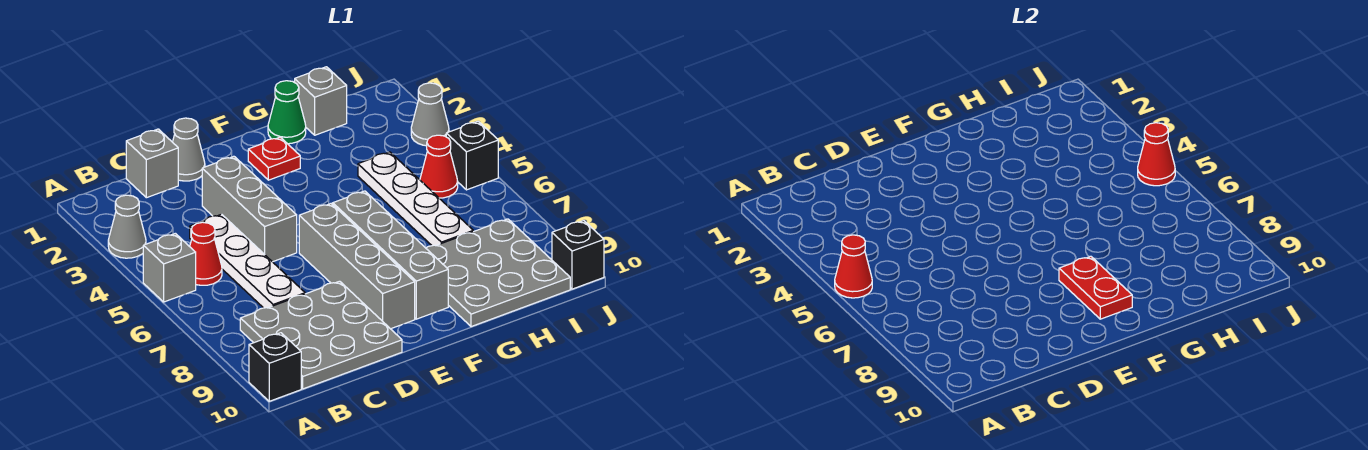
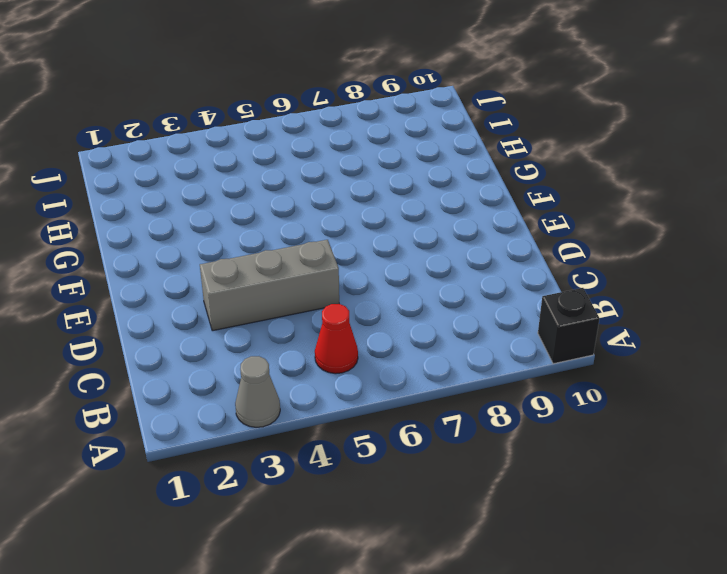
none -> grey 1x1 brick [143,233,196,302]
none -> grey 3x3 plate [240,281,402,389]
none -> grey 1x1 brick [126,129,178,198]

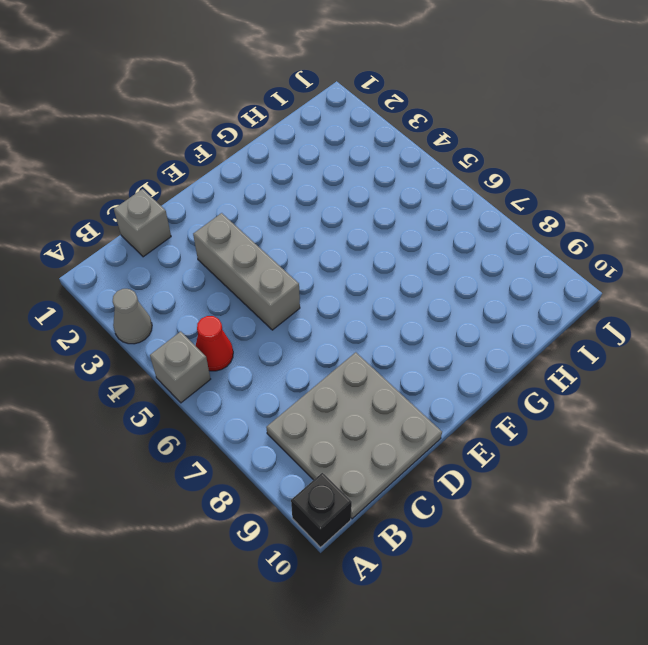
none -> white 1x4 plate [190,214,305,308]
none -> grey 1x1 cone [173,118,205,181]
none -> grey 1x4 brick [299,204,415,329]

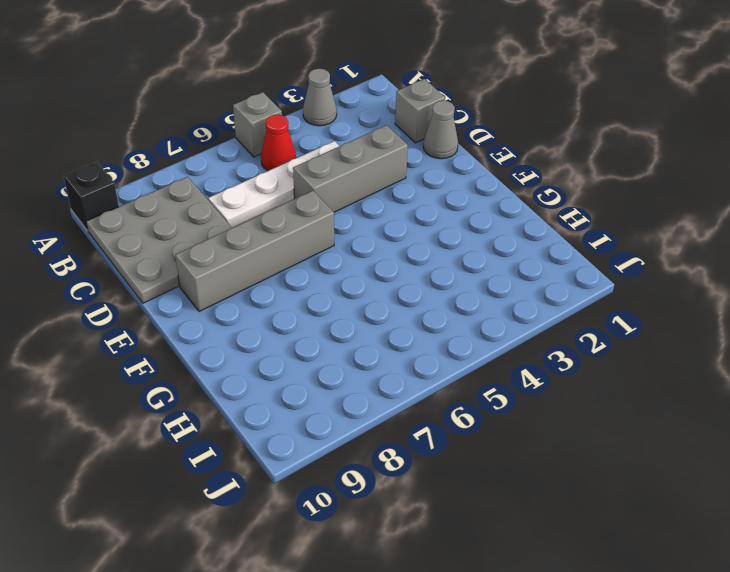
none -> red 1x1 plate [248,137,300,180]
none -> grey 1x4 brick [333,191,448,319]
none -> green 1x1 cone [268,81,306,144]

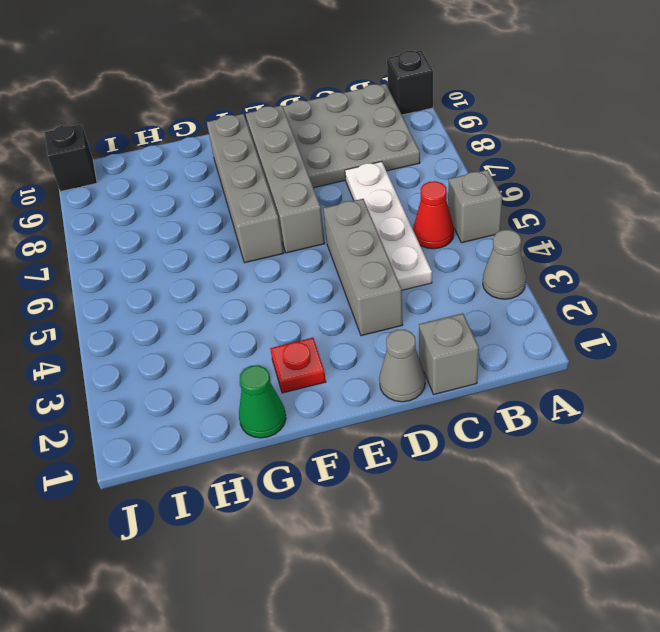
none -> grey 3x3 plate [426,219,570,327]
none -> grey 1x1 brick [295,67,347,135]
none -> white 1x4 plate [358,152,473,246]

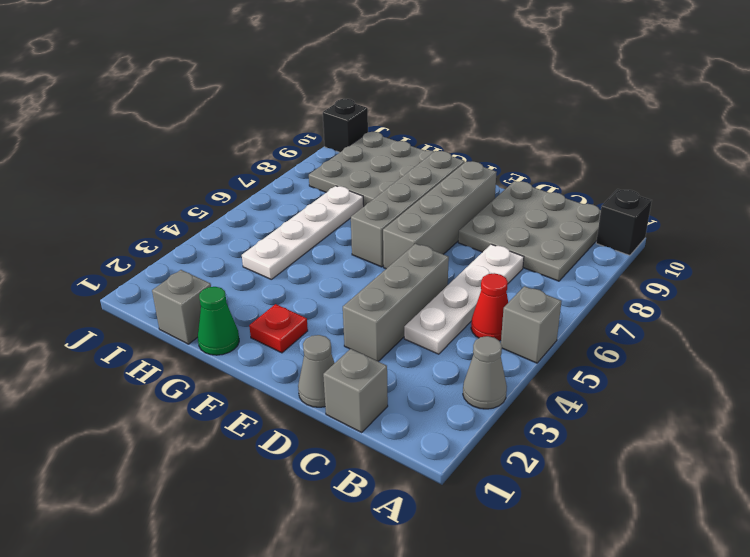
none -> red 1x1 cone [420,135,458,198]
none -> grey 1x1 cone [411,83,449,146]
none -> black 1x1 brick [446,121,498,190]

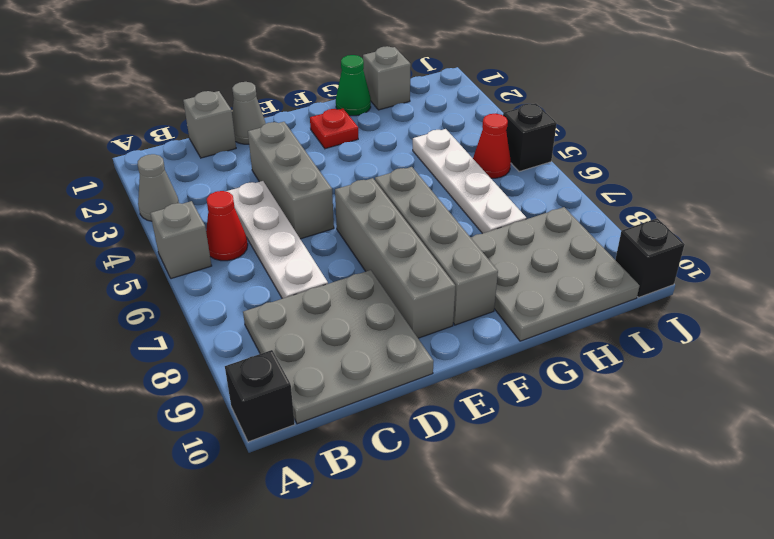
none -> grey 1x1 cone [411,83,449,146]
none -> red 1x1 cone [835,235,872,298]
none -> red 1x2 plate [1059,256,1132,319]

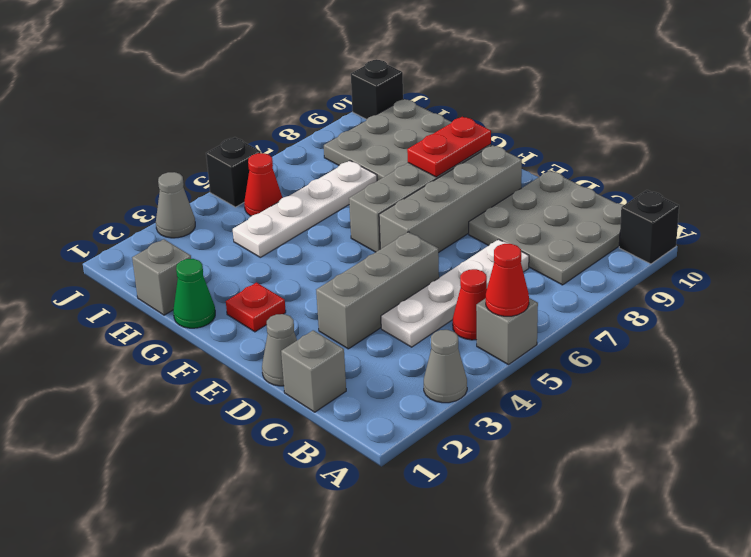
none -> red 1x1 cone [1138,123,1175,186]

